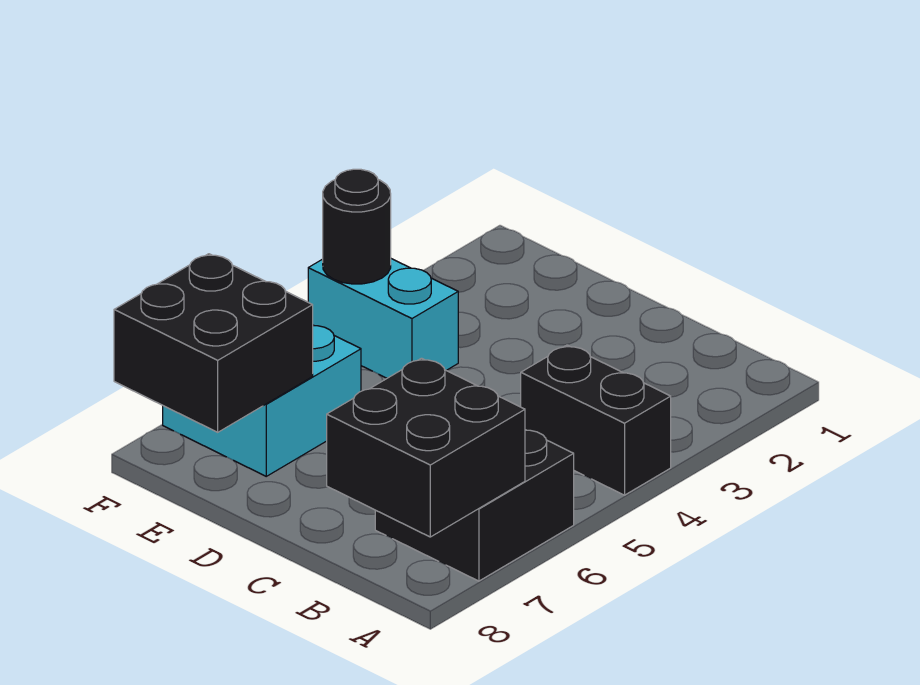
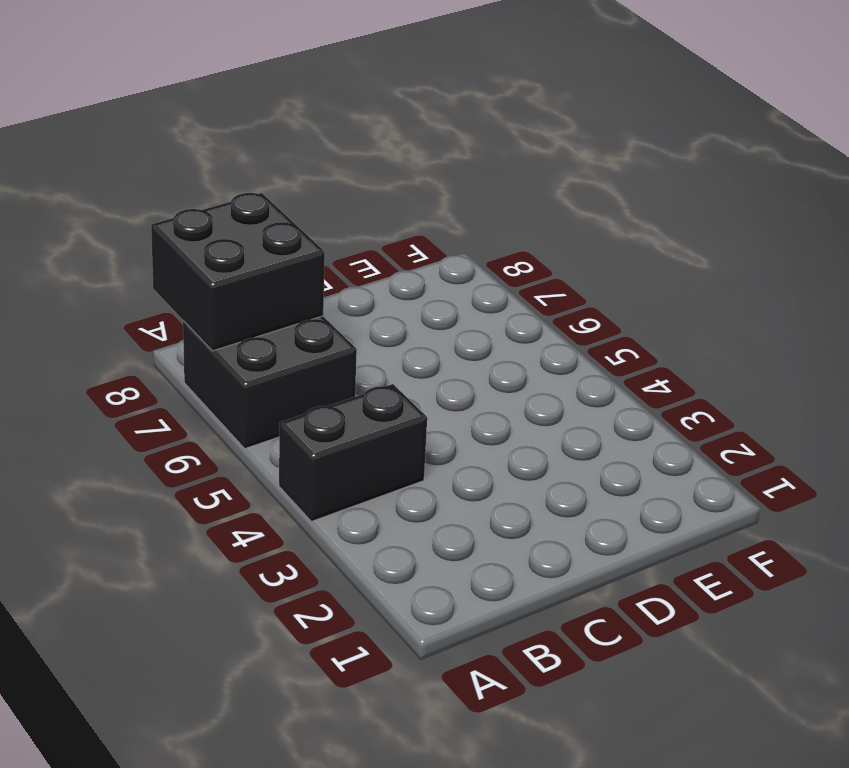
none -> cyan 1x2 brick [308,259,458,378]
none -> cyan 2x2 brick [163,325,361,476]

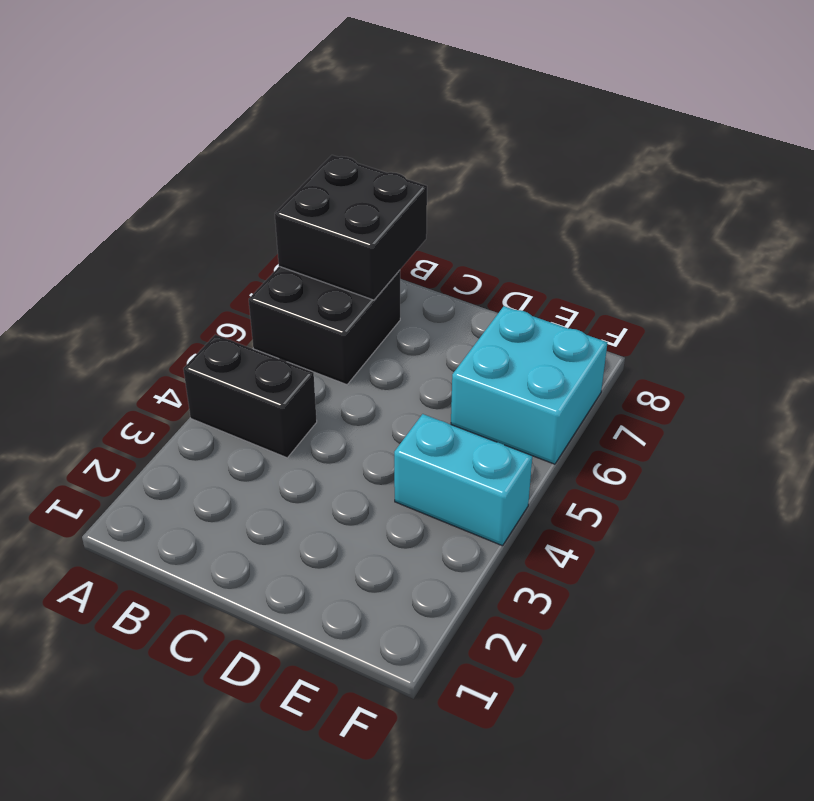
none -> black 2x2 brick [114,254,313,432]
none -> black 1x1 round brick [323,169,391,284]

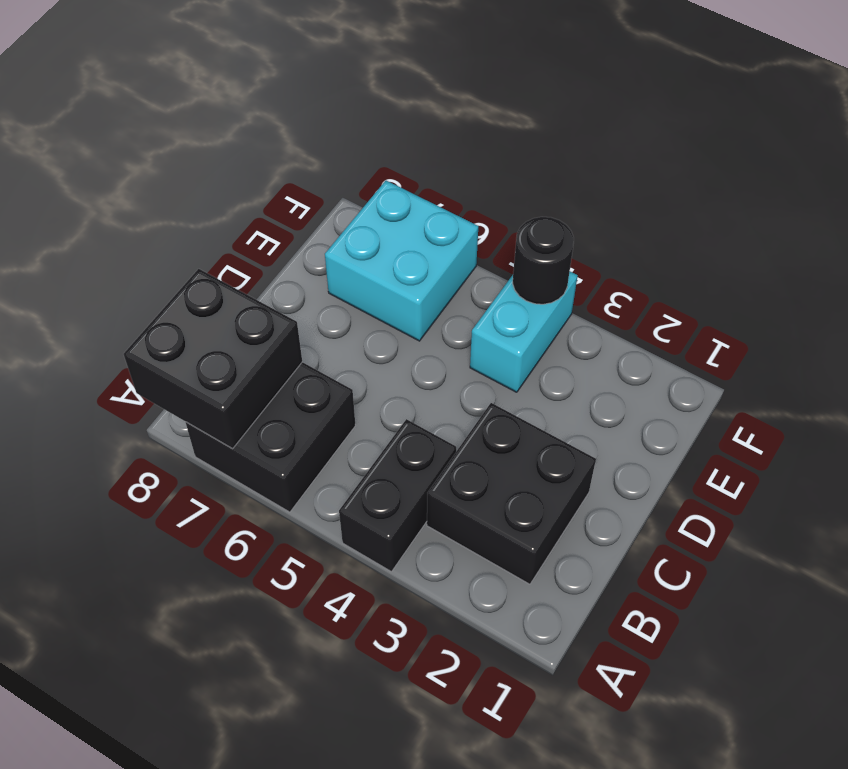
black 2x2 brick [427,403,596,584] -> black 2x2 brick moved to [114,254,313,432]

